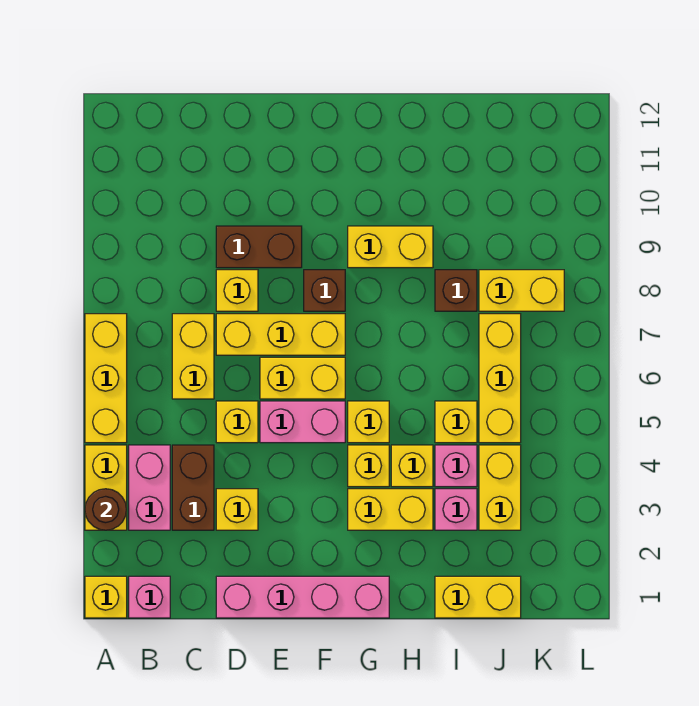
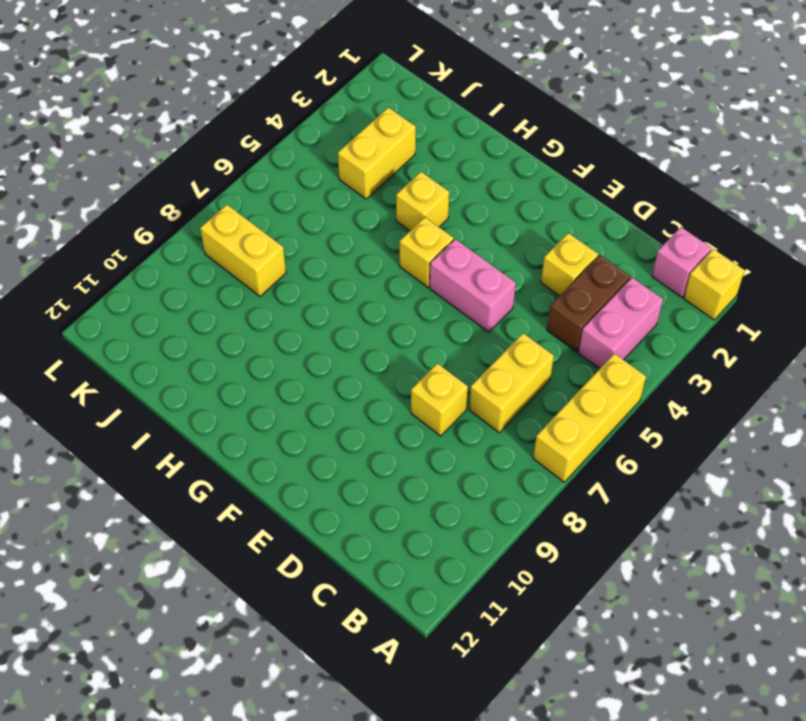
none -> yellow 1x2 brick [85,445,127,530]
none -> pink 1x4 brick [216,576,389,618]
none -> yellow 1x1 brick [216,401,258,443]
none -> yellow 1x3 brick [216,314,345,355]

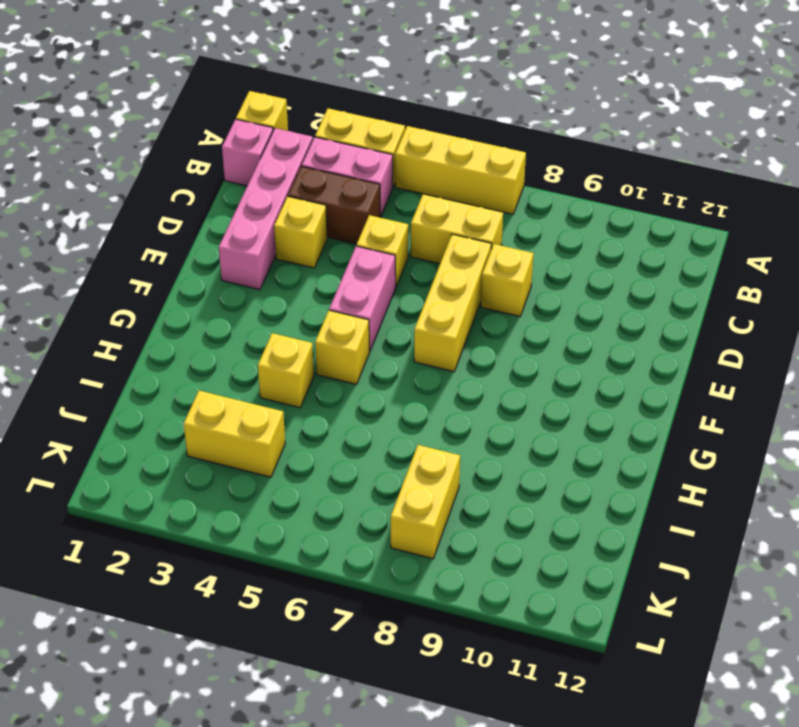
pink 1x4 brick [219,128,313,290] -> pink 1x4 brick moved to [216,576,389,618]
none -> brown 1x2 brick [216,226,302,268]
none -> yellow 1x2 brick [260,357,345,399]
none -> brown 1x1 brick [304,270,345,311]
none -> yellow 1x2 brick [348,489,433,530]

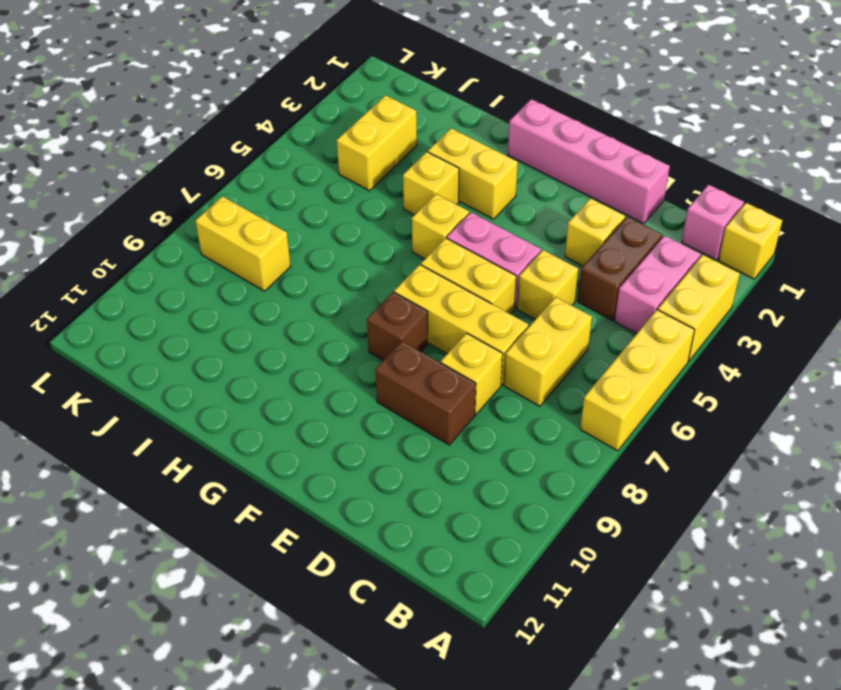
none -> yellow 1x1 brick [348,445,389,487]
none -> yellow 1x2 brick [348,226,433,268]
none -> yellow 1x2 brick [435,576,521,618]
none -> pink 1x1 brick [435,489,477,530]

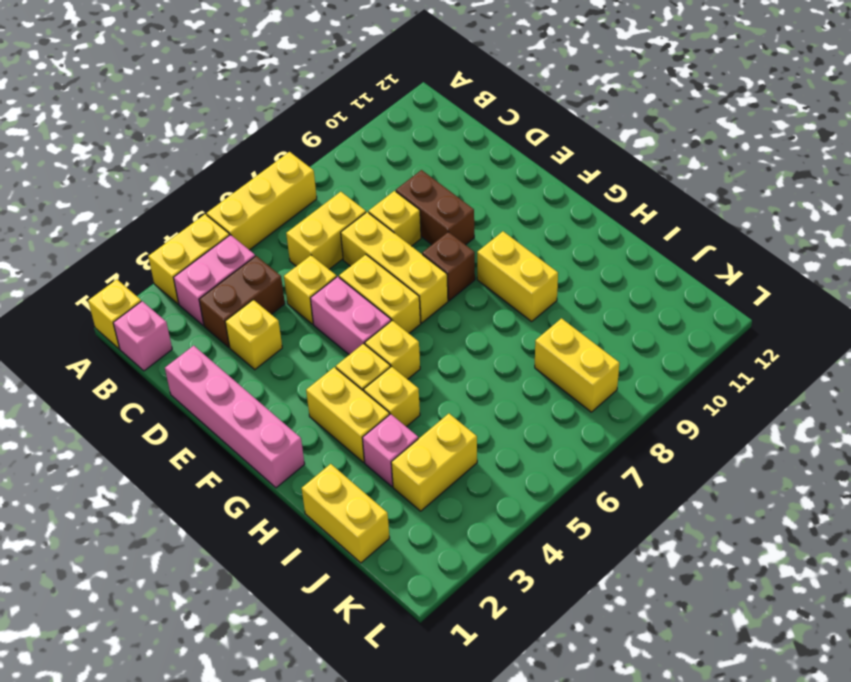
none -> pink 1x1 brick [435,445,477,487]
none -> yellow 1x1 brick [435,401,477,443]
none -> brown 1x1 brick [435,270,477,311]
none -> yellow 1x3 brick [479,314,521,443]

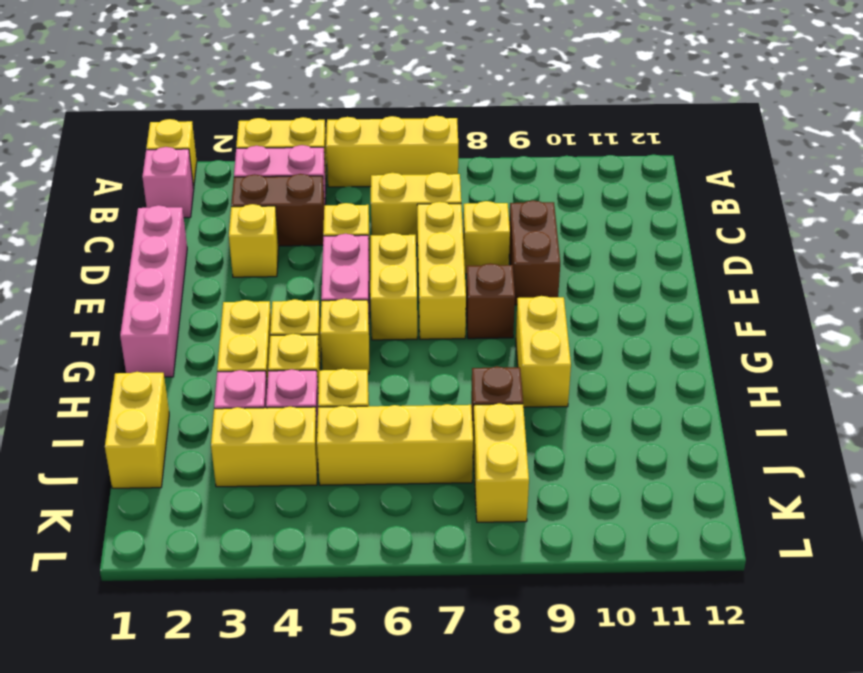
none -> brown 1x1 round brick [85,489,127,530]

